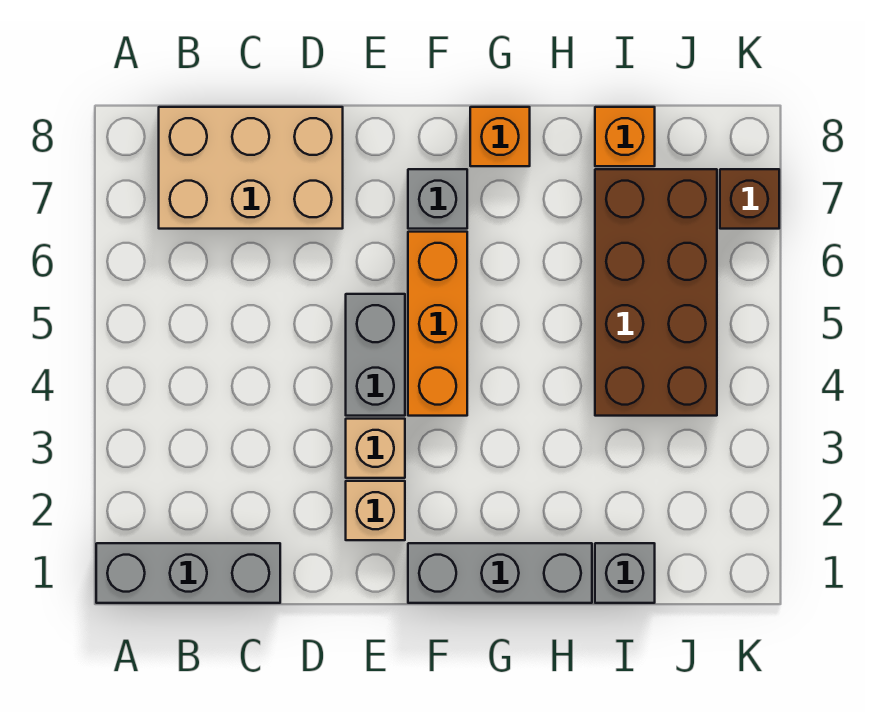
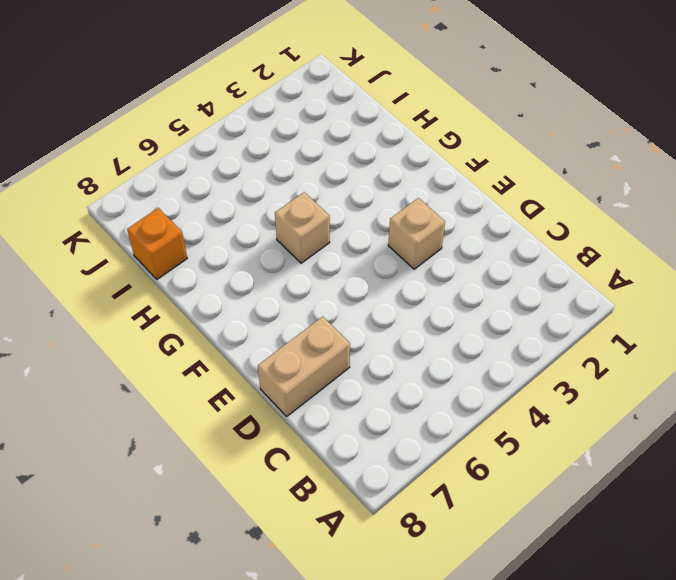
tan 1x2 brick [258,316,350,416] -> tan 2x3 brick [159,107,343,229]
tan 1x1 brick [275,192,330,263] -> tan 1x1 brick moved to [346,481,405,540]
none -> grey 1x3 brick [96,543,280,603]
none -> grey 1x2 brick [346,294,405,416]
none -> grey 1x3 brick [408,543,592,603]

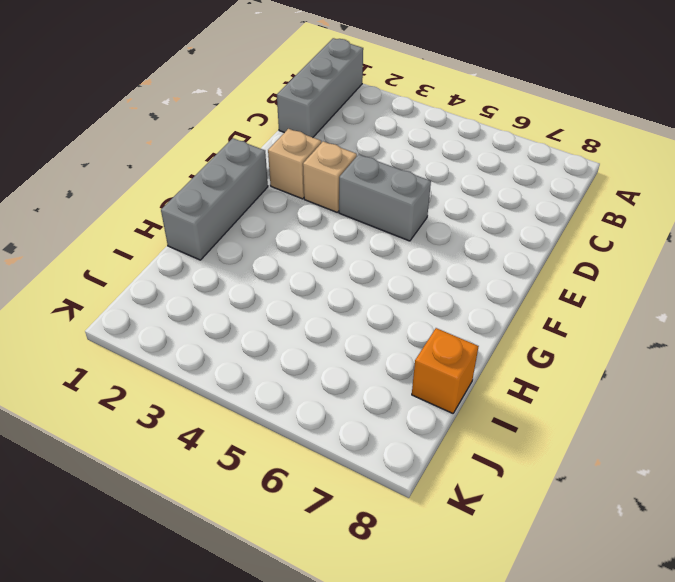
none -> tan 2x3 brick [159,107,343,229]
none -> orange 1x3 brick [408,232,467,416]
none -> grey 1x1 brick [408,169,467,229]

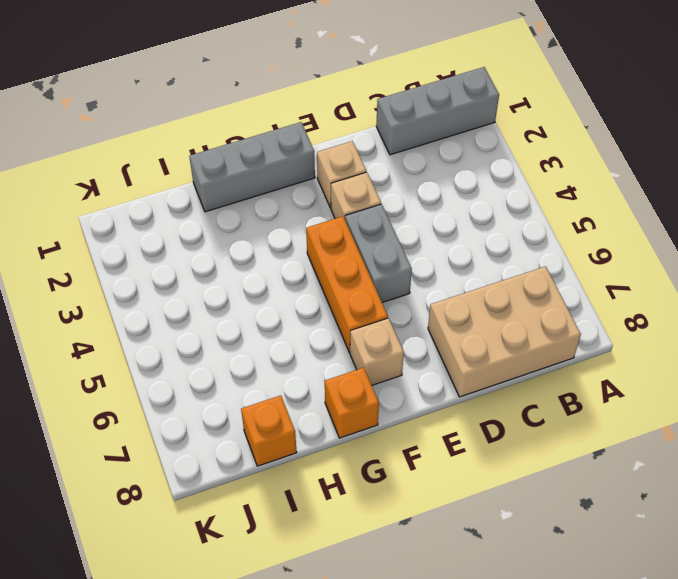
tan 1x1 brick [350,318,404,385] -> grey 1x1 brick [408,169,467,229]
none -> grey 1x1 brick [595,543,655,603]
none -> brown 2x4 brick [595,169,717,416]
none -> brown 1x1 brick [720,169,779,229]

